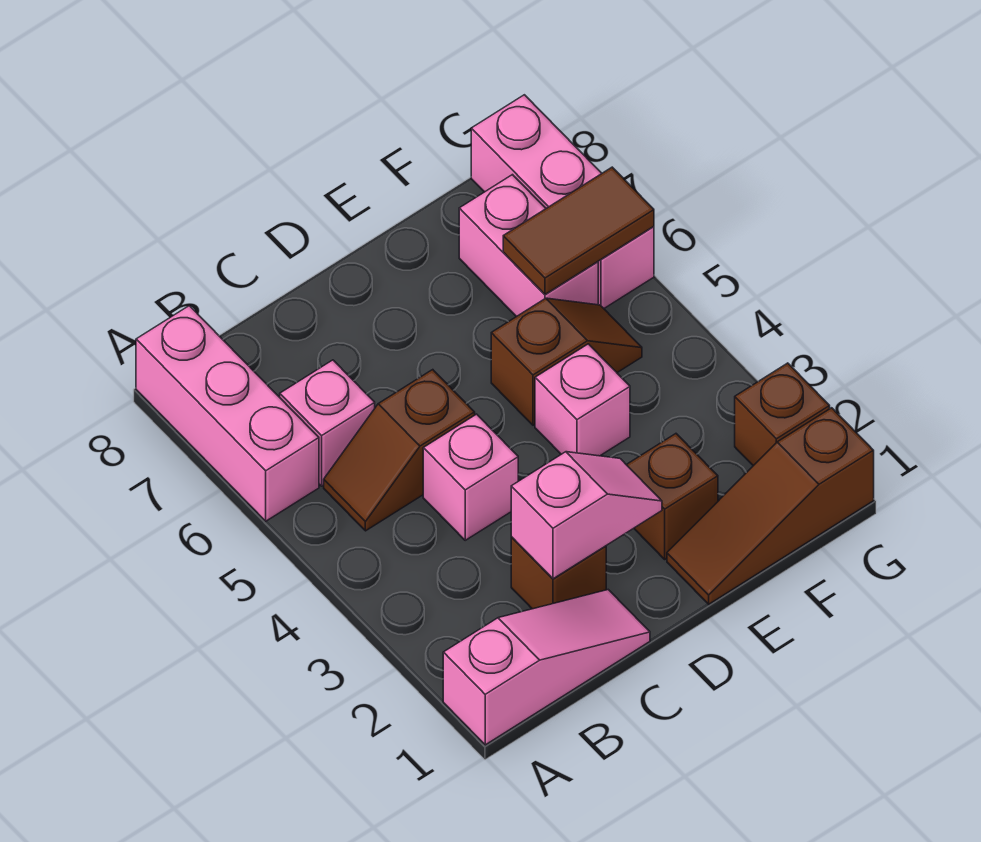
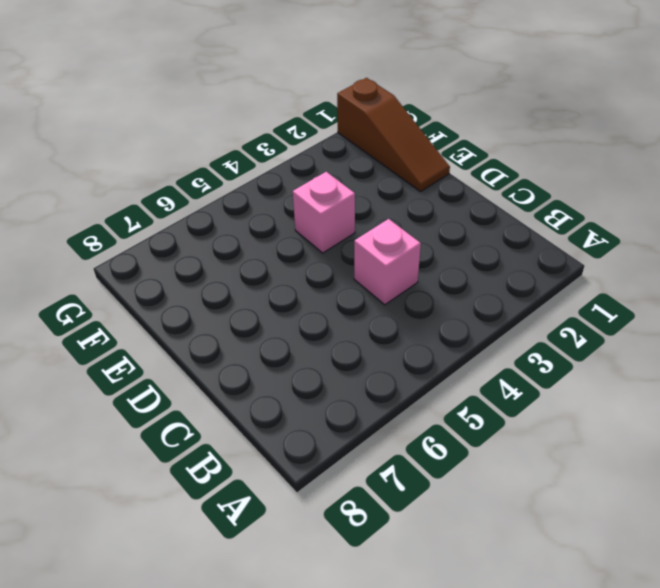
none -> pink 1x3 slope [443,590,650,745]
none -> pink 1x3 brick [136,306,319,521]
none -> brown 1x2 slope [324,370,475,531]

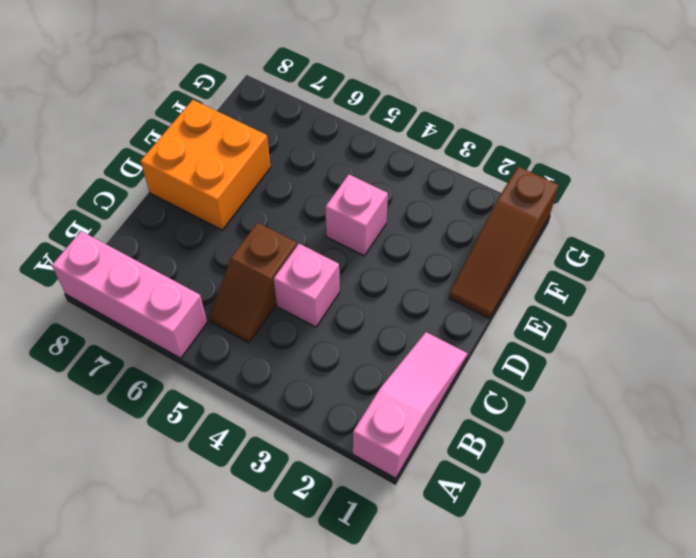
orange 2x2 brick [141,100,271,230] -> none
none -> pink 1x1 brick [280,360,375,486]
none -> brown 1x1 brick [511,537,606,609]
none -> brown 1x1 brick [626,434,718,559]

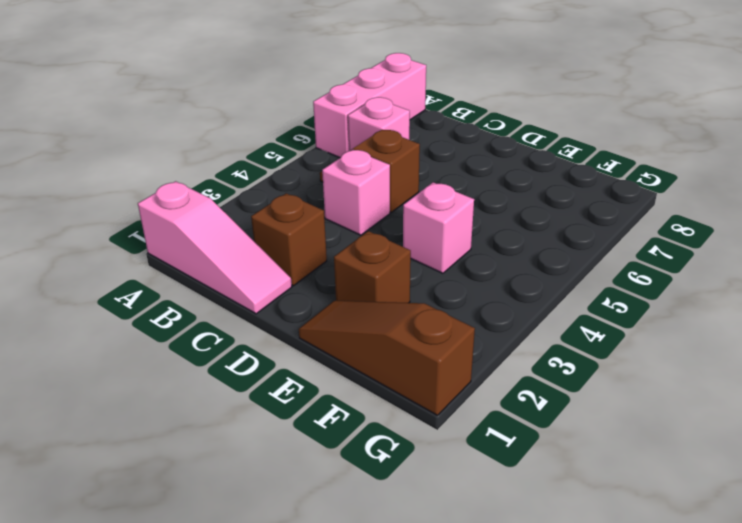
none -> brown 1x2 slope [491,298,642,425]
none -> pink 1x2 brick [459,175,598,317]
none -> brown 1x1 brick [735,363,830,466]

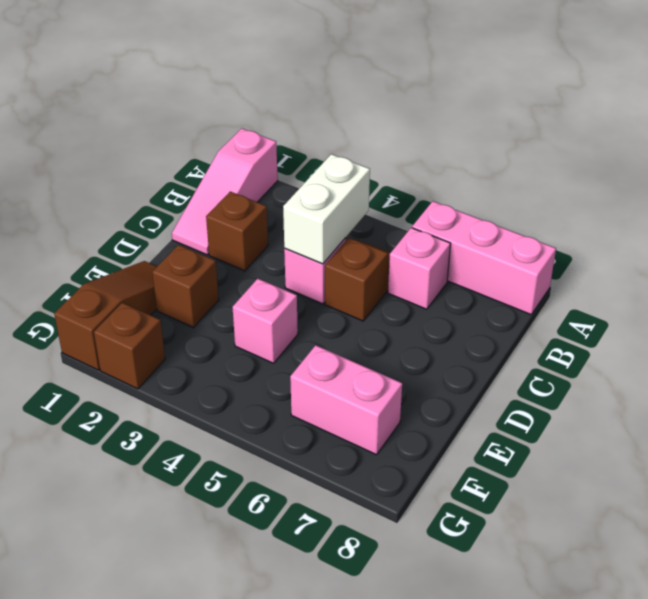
white 1x2 brick [283,154,370,264] -> none
none -> brown 1x2 slope [491,298,642,425]
none -> pink 1x3 brick [471,95,654,308]
none -> pink 1x2 slope [511,452,662,579]

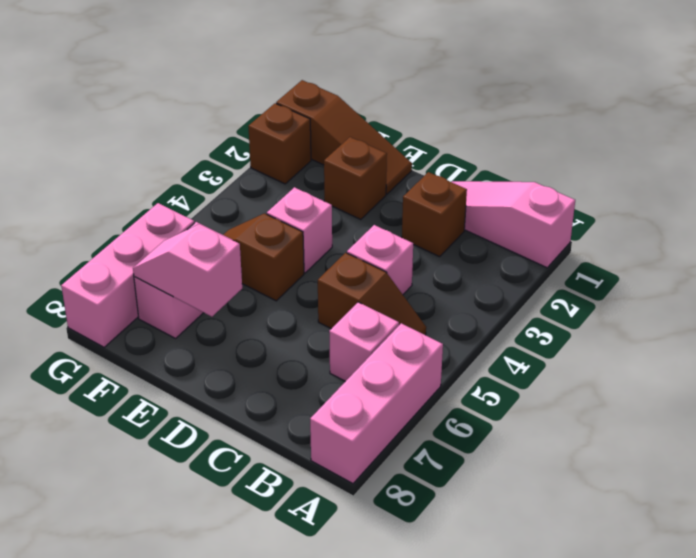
pink 1x2 slope [133,224,242,317] -> pink 1x2 slope moved to [511,452,662,579]
none -> brown 1x2 tile [503,167,654,294]

